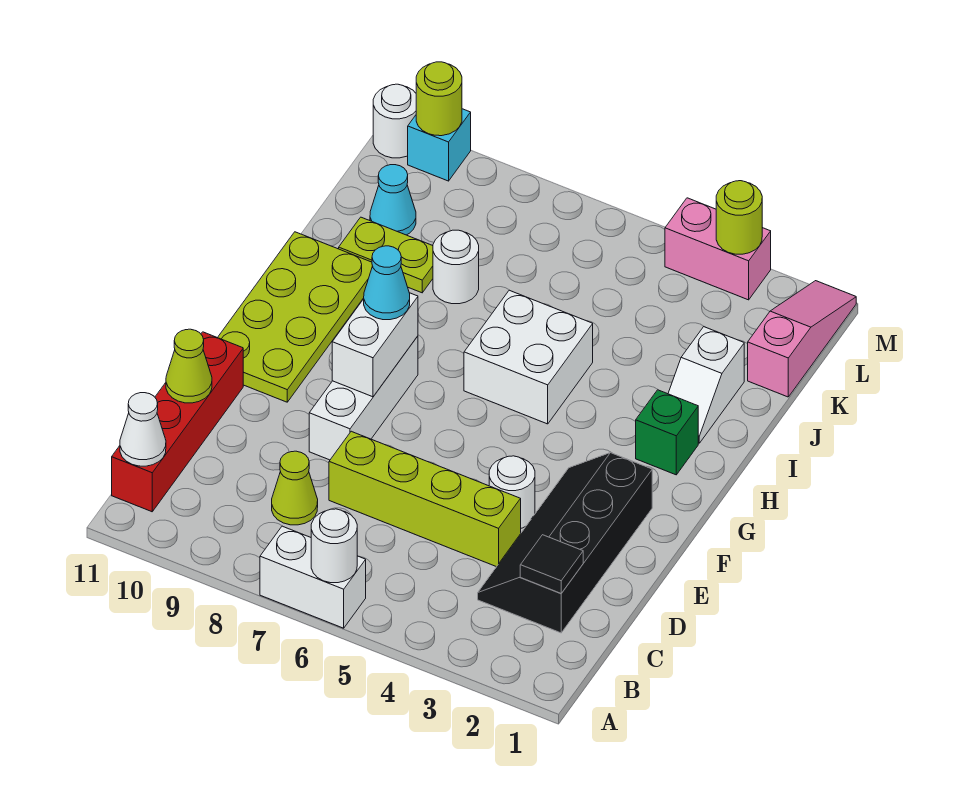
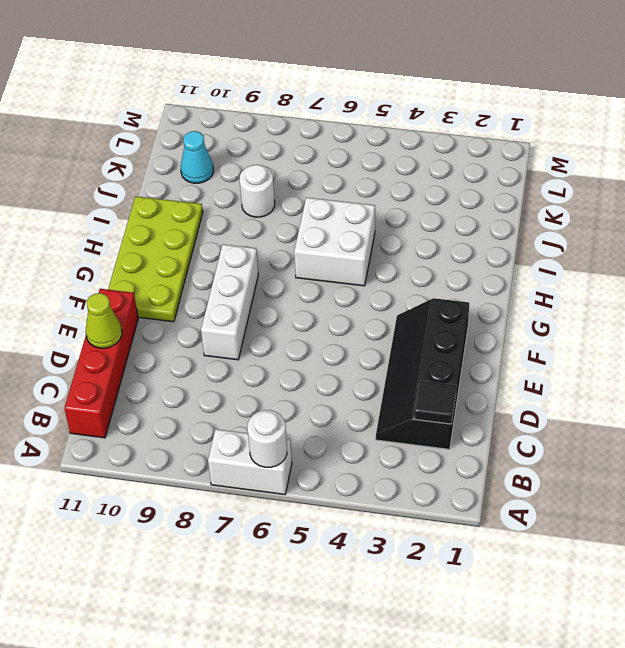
none -> lime 1x1 cone [272,451,318,525]
none -> lime 1x4 brick [329,431,521,567]
none -> white 1x1 round brick [489,456,535,528]

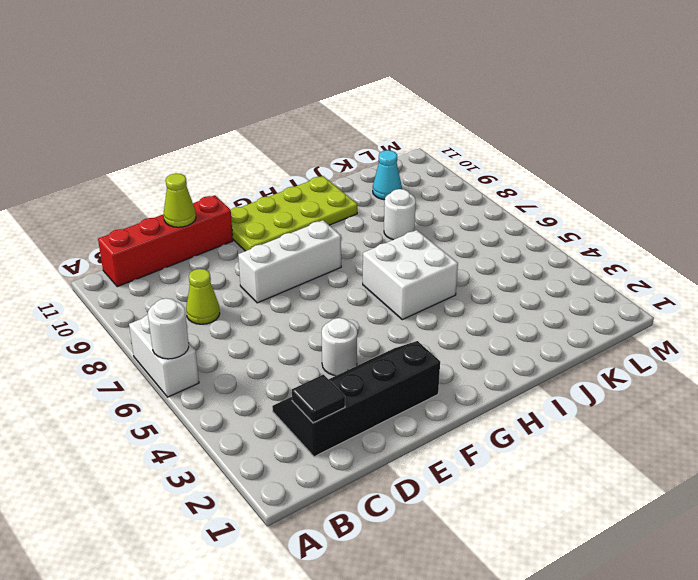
none -> lime 1x4 brick [329,431,521,567]
none -> green 1x1 brick [636,390,698,475]
none -> white 1x2 slope [668,327,744,443]

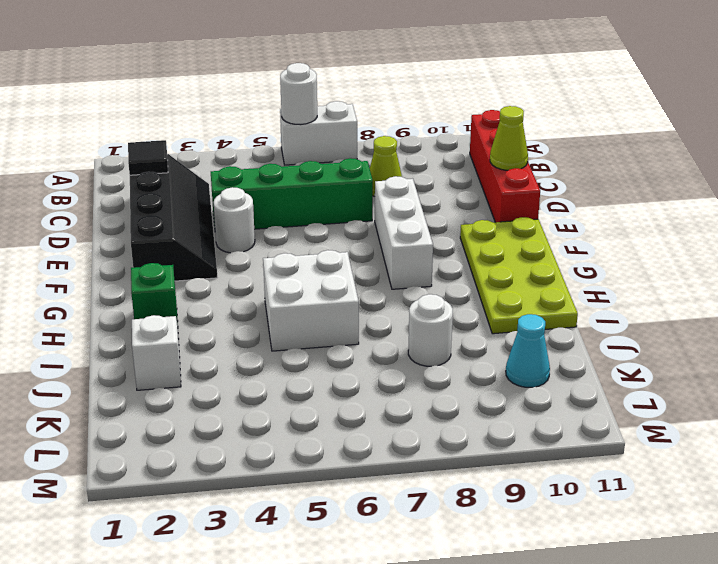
green 1x4 brick [211,158,373,229] -> lime 1x4 brick [329,431,521,567]
none -> lime 1x2 plate [339,217,433,293]
none -> pink 1x3 slope [748,281,856,397]
none -> pink 1x2 brick [665,198,771,300]

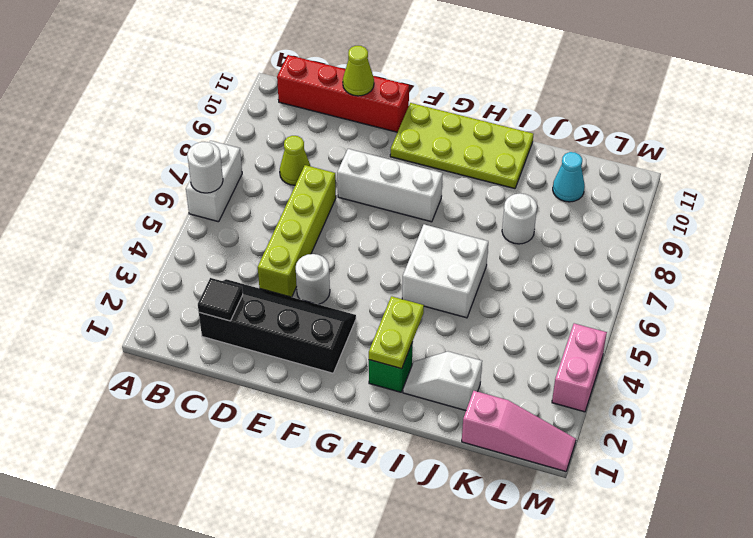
lime 1x2 plate [369,296,424,369] -> lime 1x2 plate moved to [339,217,433,293]
none -> cyan 1x1 brick [408,109,471,181]
none -> white 1x1 round brick [373,84,416,158]
none -> white 1x1 cone [120,393,166,466]

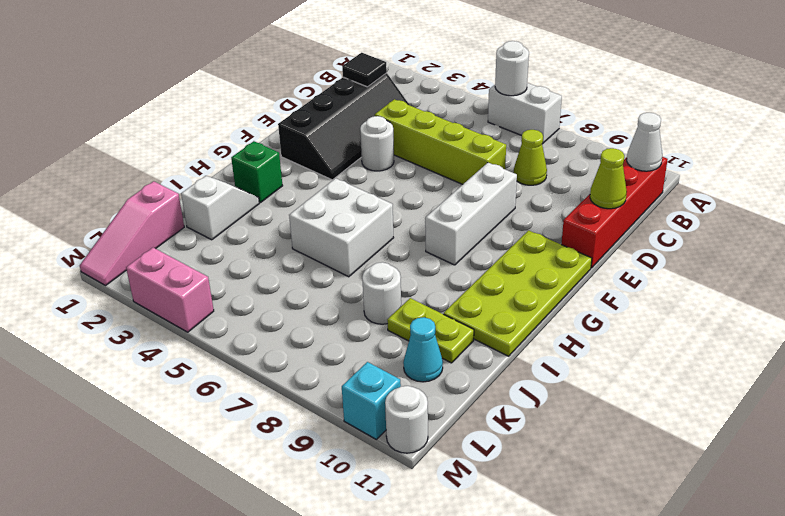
none -> white 1x2 brick [332,293,418,397]
none -> lime 1x1 round brick [716,181,762,254]
none -> lime 1x1 round brick [416,62,462,136]

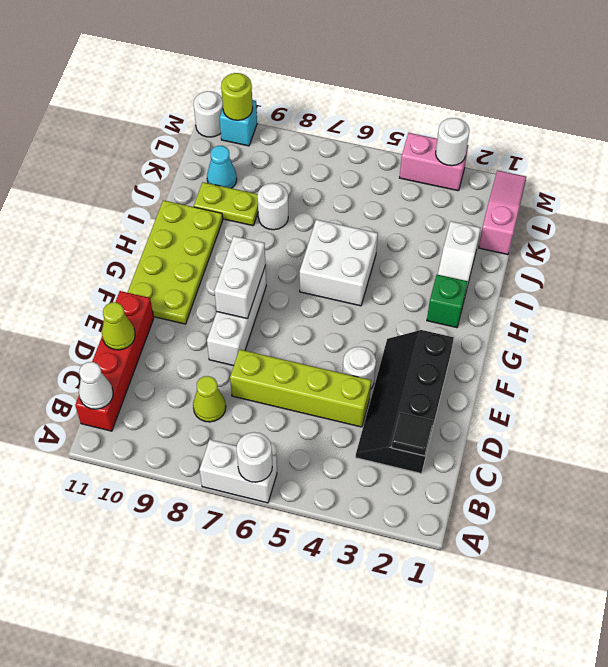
white 1x1 round brick [436,118,469,166] -> lime 1x1 round brick [716,181,762,254]
none -> cyan 1x1 cone [364,246,410,320]

